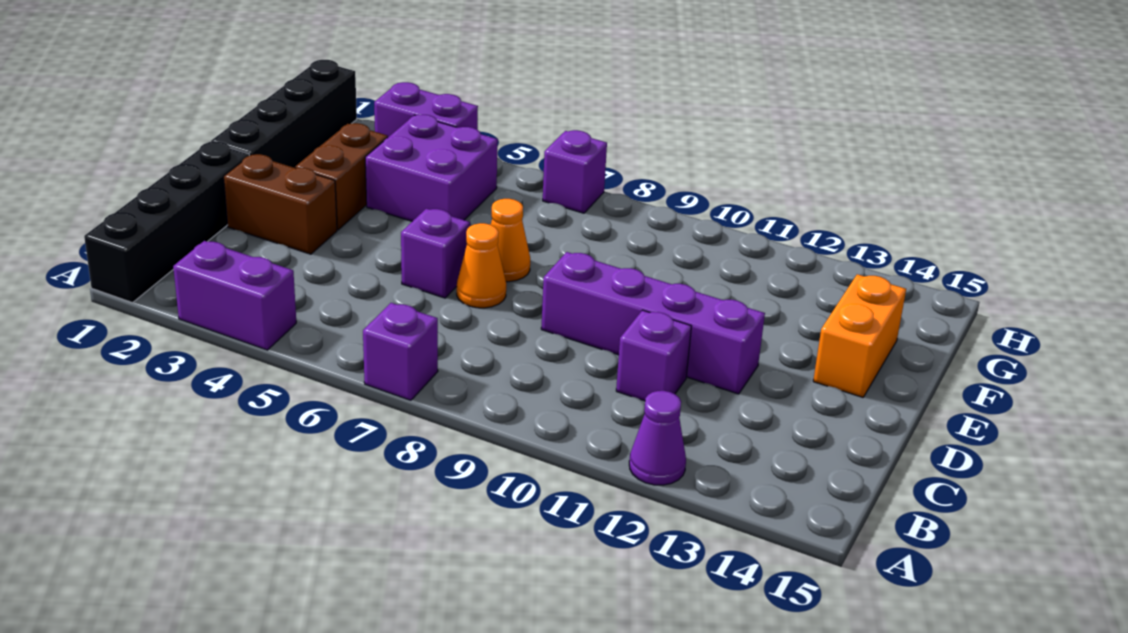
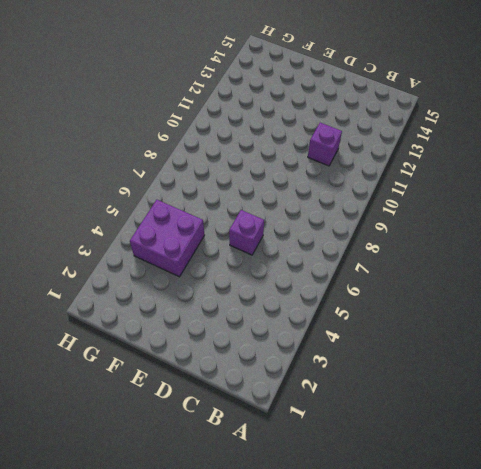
none -> black 1x4 brick [84,141,249,303]
none -> purple 1x2 brick [173,241,296,350]
none -> purple 1x1 brick [363,303,438,400]

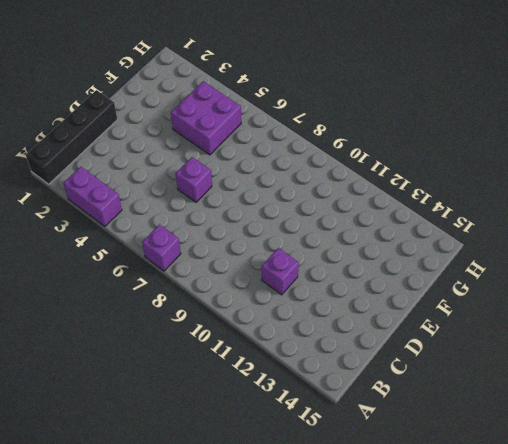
none -> purple 1x1 cone [629,391,686,485]
none -> brown 1x2 brick [224,154,337,254]
none -> orange 1x1 cone [457,223,506,308]

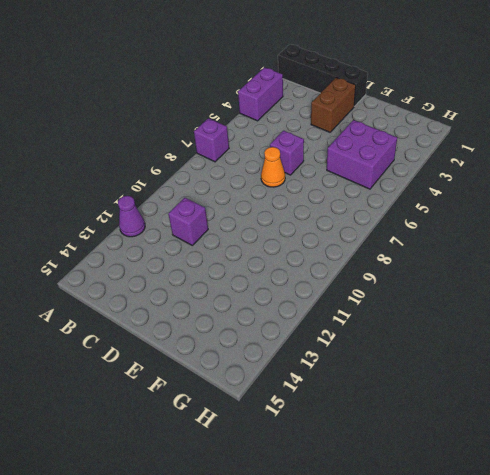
none -> purple 1x4 brick [541,252,765,394]
none -> black 1x4 brick [211,60,357,168]
none -> brown 1x2 brick [295,123,388,230]

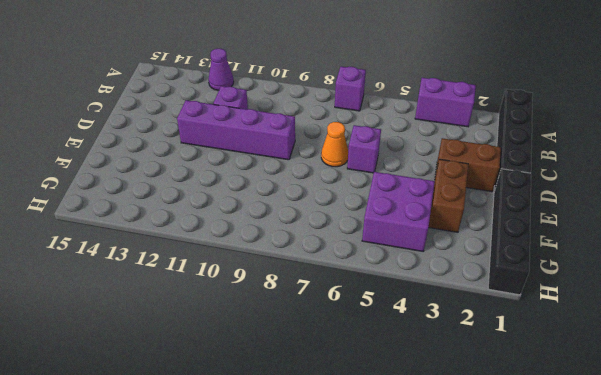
none -> orange 1x1 cone [491,199,530,282]
none -> orange 1x2 brick [813,274,906,397]
none -> purple 1x2 brick [374,82,478,137]

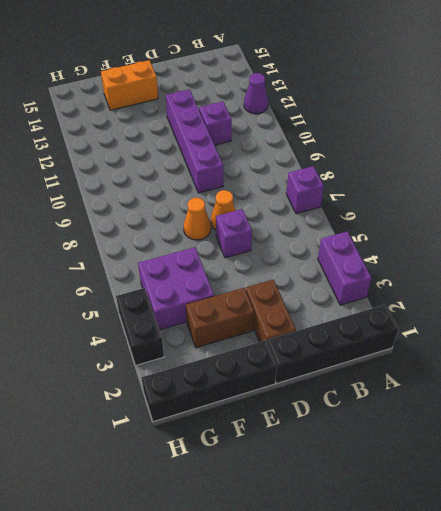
black 1x2 brick [116,288,164,366] -> purple 1x2 brick [374,82,478,137]
none -> purple 1x1 brick [543,130,607,213]

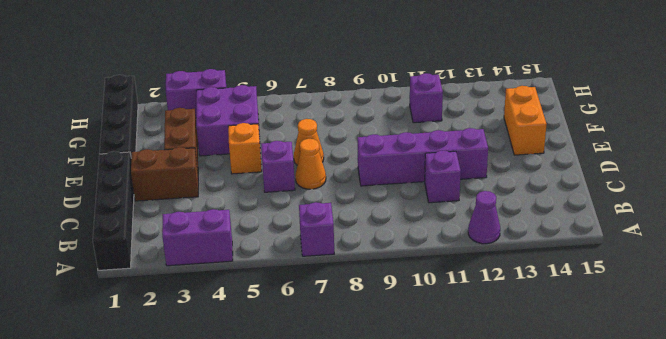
orange 1x1 brick [228,123,262,174] -> none
purple 1x1 brick [410,73,443,123] -> purple 1x1 brick moved to [543,130,607,213]

